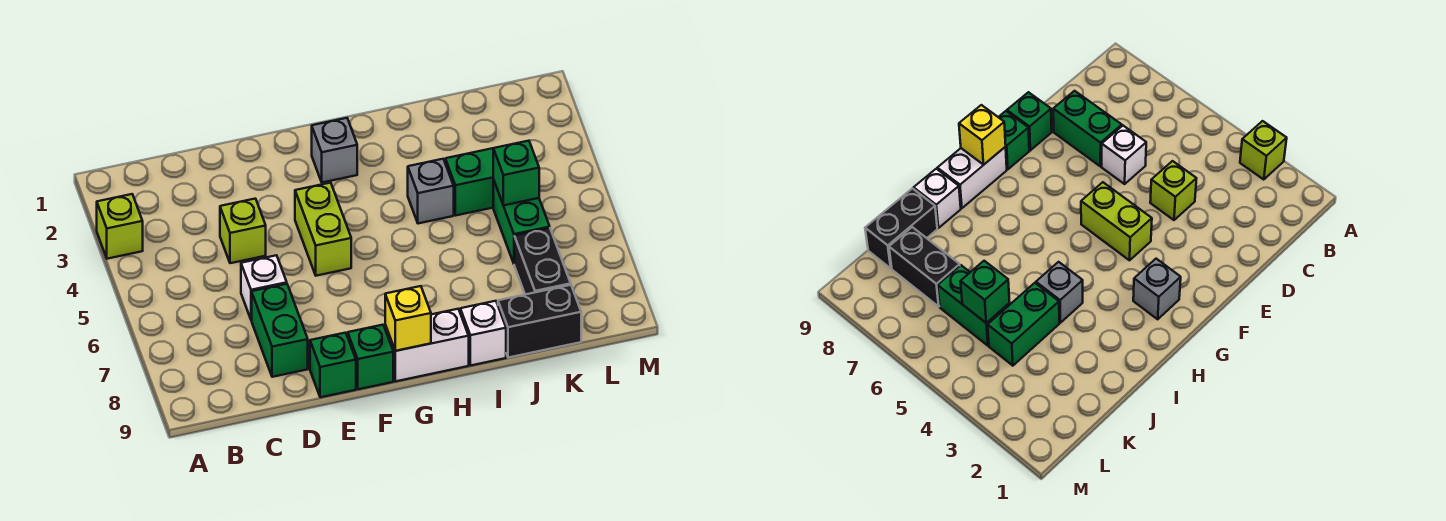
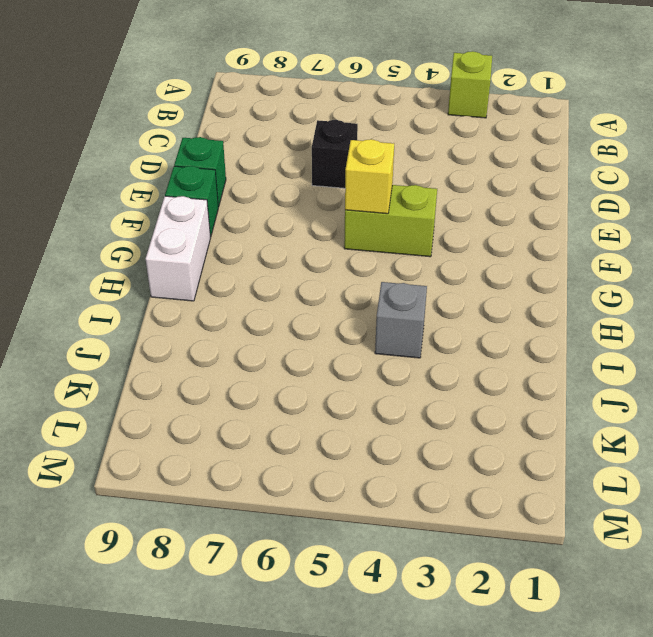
black 1x1 brick [312,120,358,188] -> white 1x1 brick [241,255,287,320]
yellow 1x1 brick [345,139,394,214] -> yellow 1x1 brick moved to [385,286,431,351]
none -> lime 1x1 brick [220,199,266,263]
none -> green 1x2 brick [252,284,308,377]
none -> grey 1x1 brick [312,118,357,183]

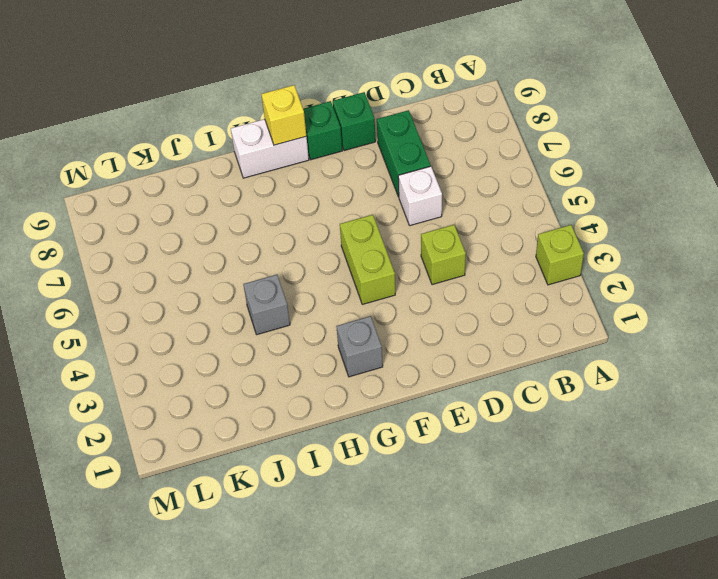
none -> white 1x1 brick [460,301,506,365]
none -> green 1x2 brick [445,148,493,216]
none -> black 1x2 brick [498,285,581,358]

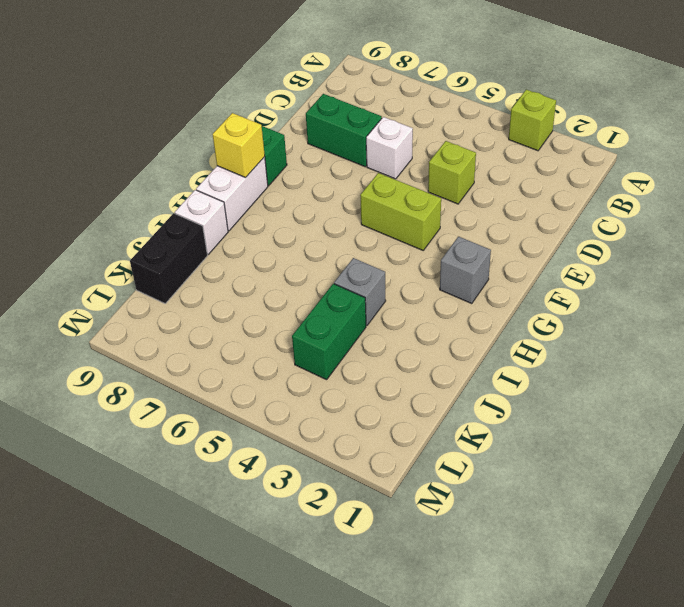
none -> green 1x1 brick [310,333,356,397]
none -> green 1x2 brick [493,179,550,263]
none -> black 1x2 brick [514,228,571,294]

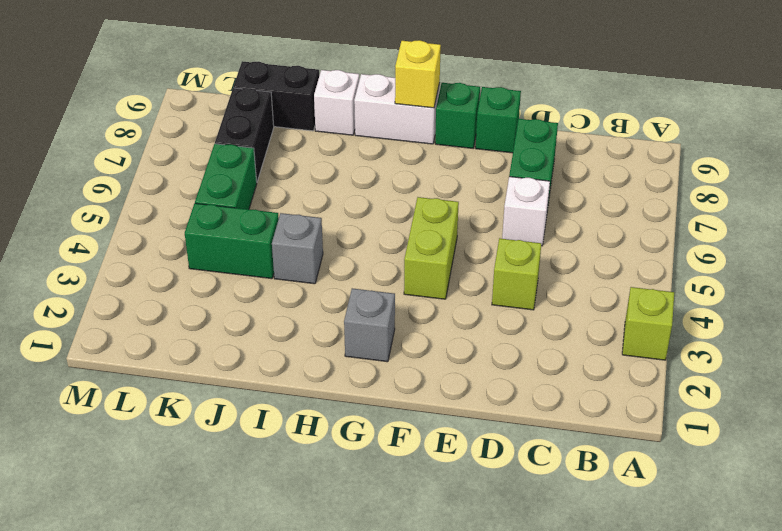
none -> green 1x1 brick [493,141,539,205]

